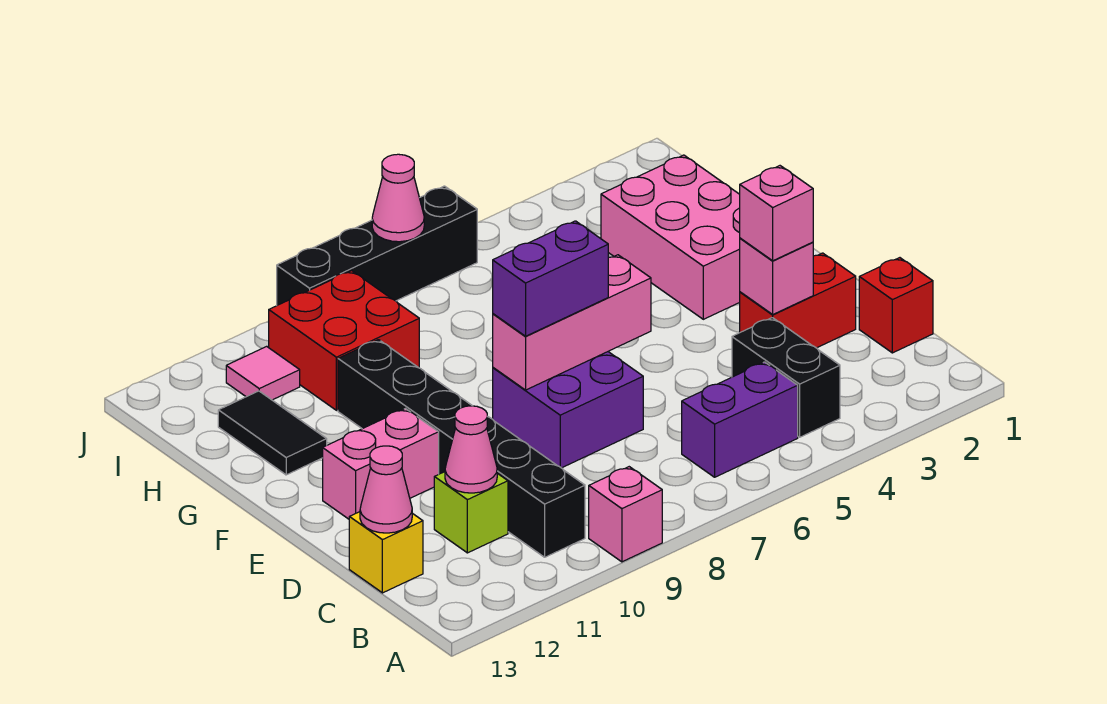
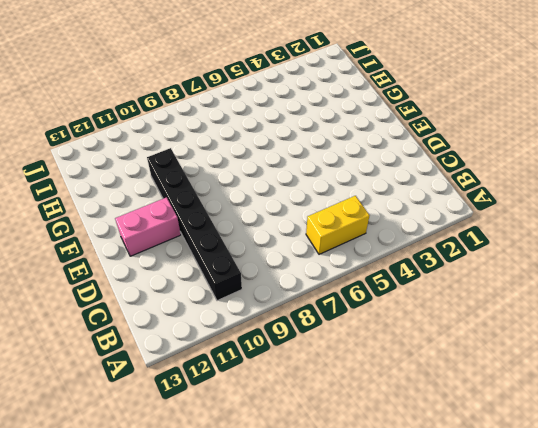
yellow 1x2 brick [306,196,370,254] -> purple 1x2 brick [682,362,798,477]
none -> pink 1x1 brick [589,467,662,562]
none -> black 1x2 brick [732,318,840,437]
none -> red 1x1 brick [859,258,933,353]

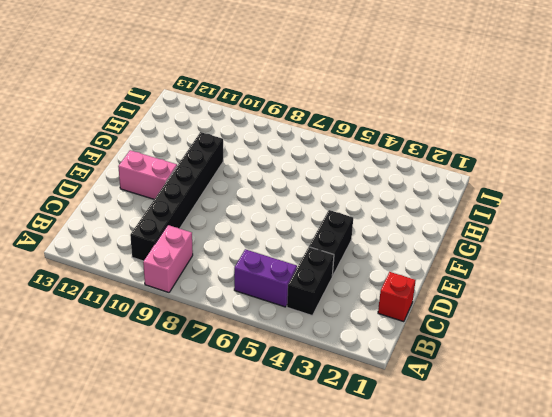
pink 1x2 brick [143,225,193,292] -> pink 1x1 brick [589,467,662,562]
black 1x2 brick [309,210,353,276] -> none
none -> lime 1x1 brick [434,472,508,553]
none -> yellow 1x1 brick [349,512,423,593]
none -> red 1x2 brick [740,253,856,348]

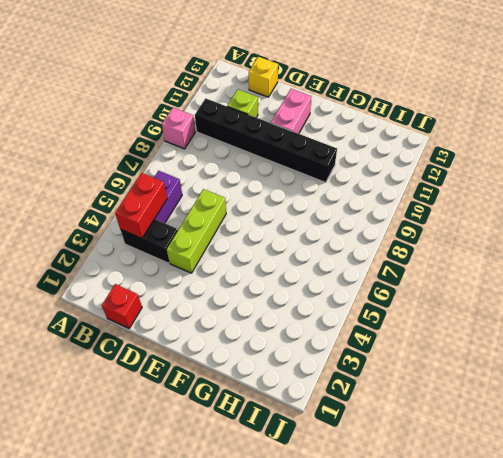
red 1x2 brick [115,173,167,238] -> red 1x2 brick moved to [740,253,856,348]
lime 1x3 brick [167,189,226,273] -> none
none -> purple 2x2 brick [493,352,643,468]
none -> pink 2x3 brick [601,155,740,319]
none -> black 1x2 tile [218,391,327,475]

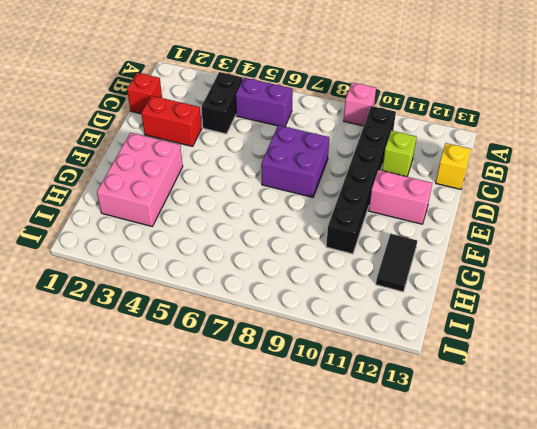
none -> red 2x2 brick [269,271,419,410]
none -> pink 1x1 tile [226,346,300,400]
none -> black 1x4 brick [277,186,477,305]

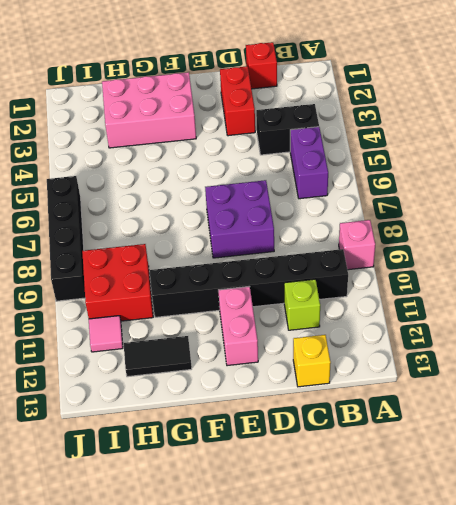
none -> pink 1x1 cone [445,406,497,493]
none -> pink 1x1 cone [360,446,412,533]
none -> pink 1x1 brick [740,238,813,314]

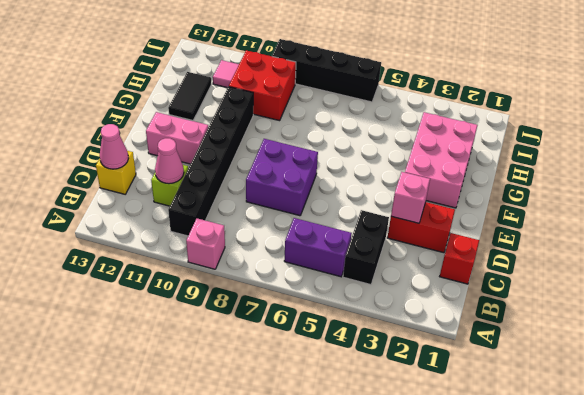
none -> pink 1x3 brick [493,255,651,390]
none -> pink 1x1 cone [372,154,424,242]
none -> pink 1x1 brick [740,166,813,261]

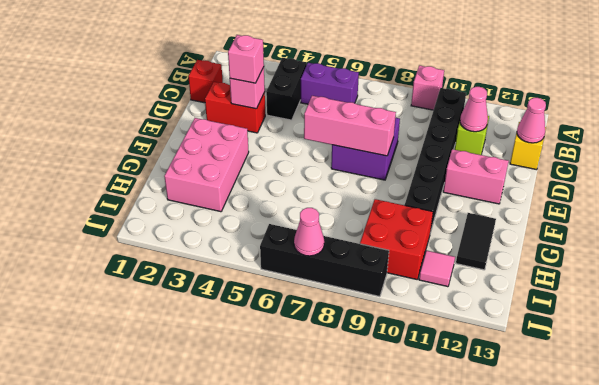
none -> purple 1x2 brick [493,221,608,336]

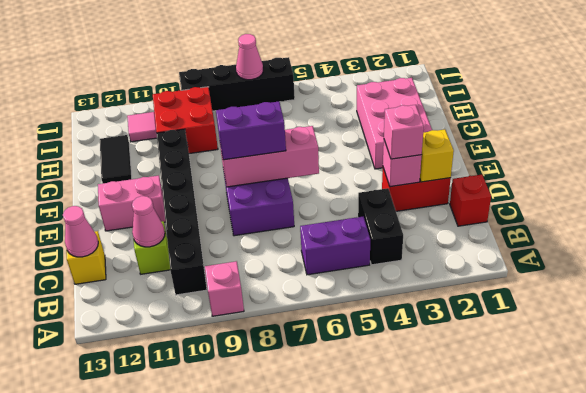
yellow 1x1 brick [420,129,454,182] -> none

